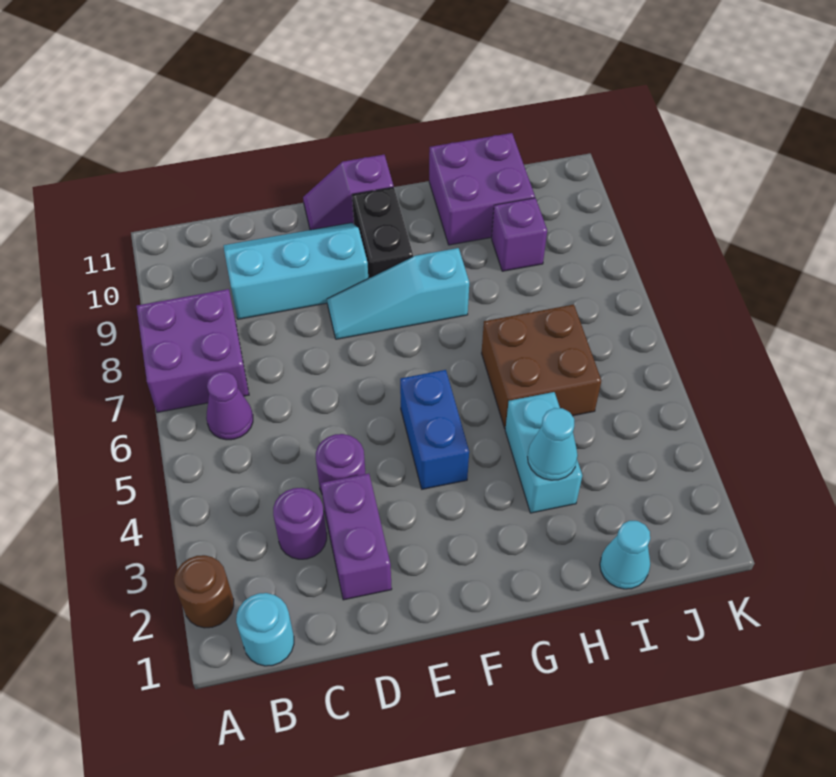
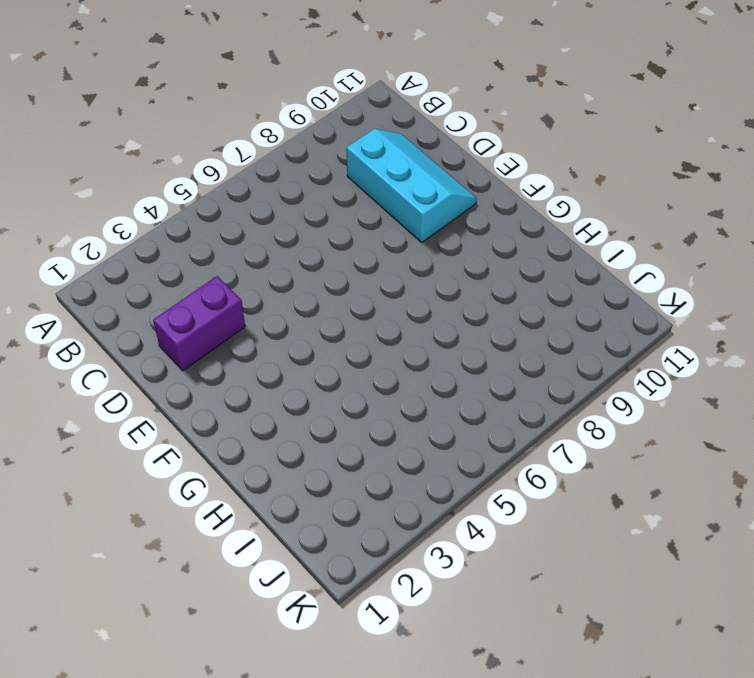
none -> brown 1x1 round brick [174,555,234,628]
none -> purple 2x2 brick [137,289,249,412]
none -> cyan 1x1 round brick [236,593,294,666]

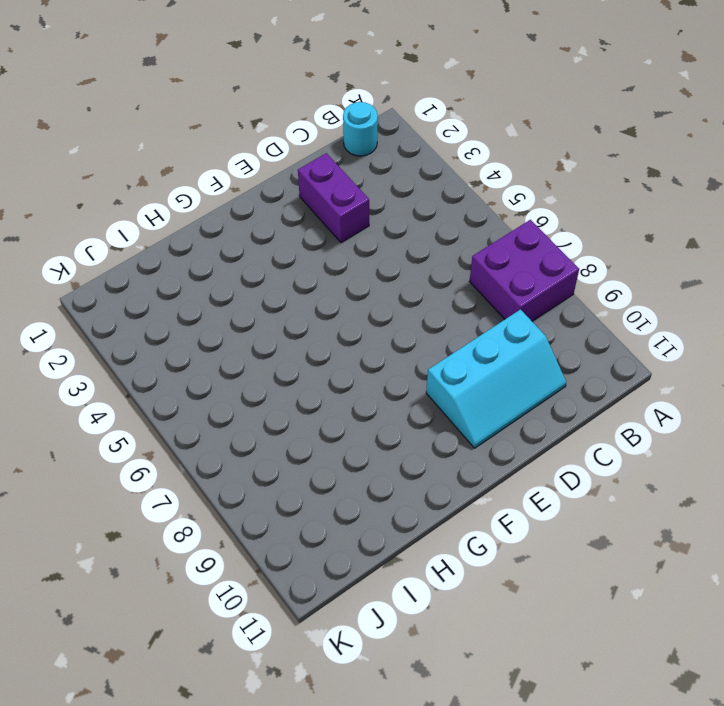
none -> brown 1x1 round brick [174,555,234,628]
none -> purple 1x1 cone [206,372,253,440]
none -> purple 1x1 round brick [273,488,327,559]

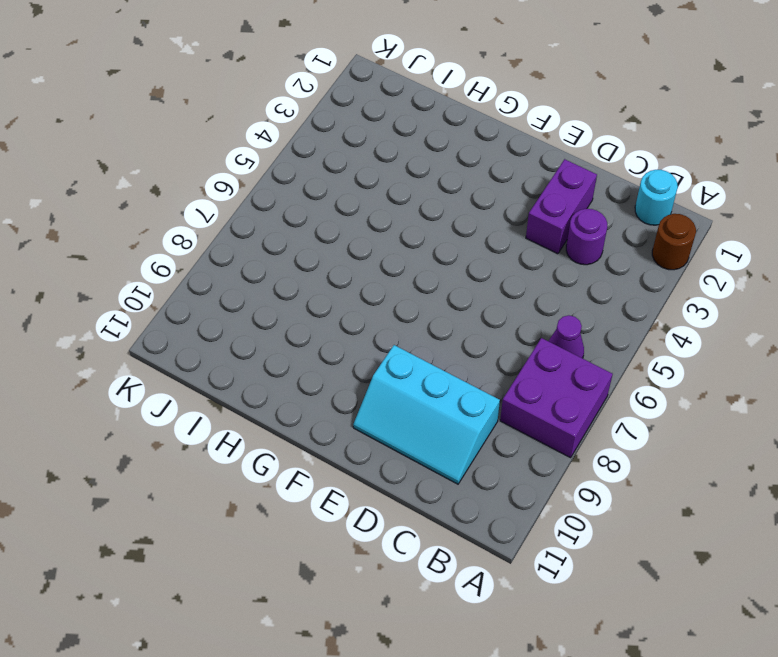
none -> purple 1x1 round brick [316,434,366,493]
none -> cyan 1x3 slope [327,248,469,339]
none -> purple 1x2 slope [303,155,393,230]

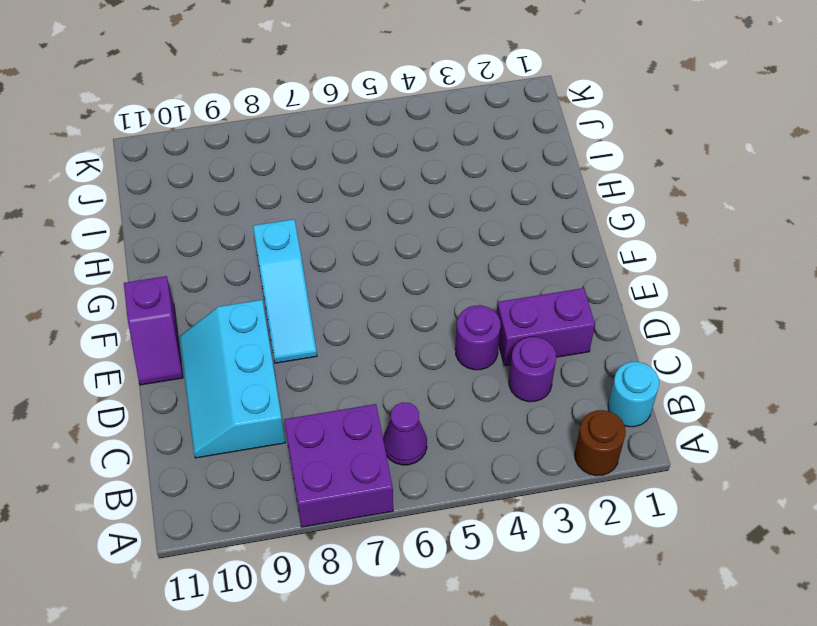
none -> blue 1x2 brick [400,370,469,489]
none -> black 1x2 brick [352,187,413,278]
none -> cyan 1x2 brick [505,392,582,513]

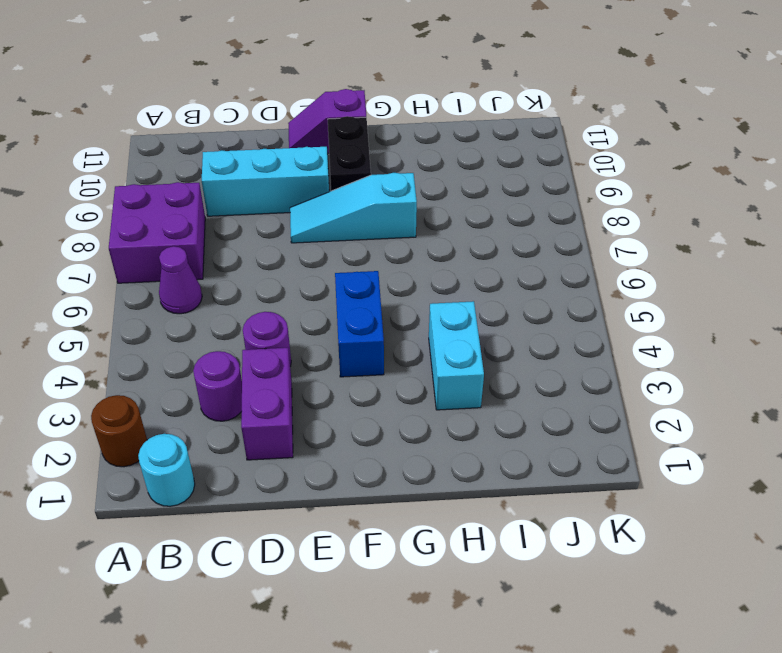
none -> brown 2x2 brick [482,305,601,429]
none -> purple 2x2 brick [429,133,535,245]
none -> cyan 1x1 cone [600,521,650,589]

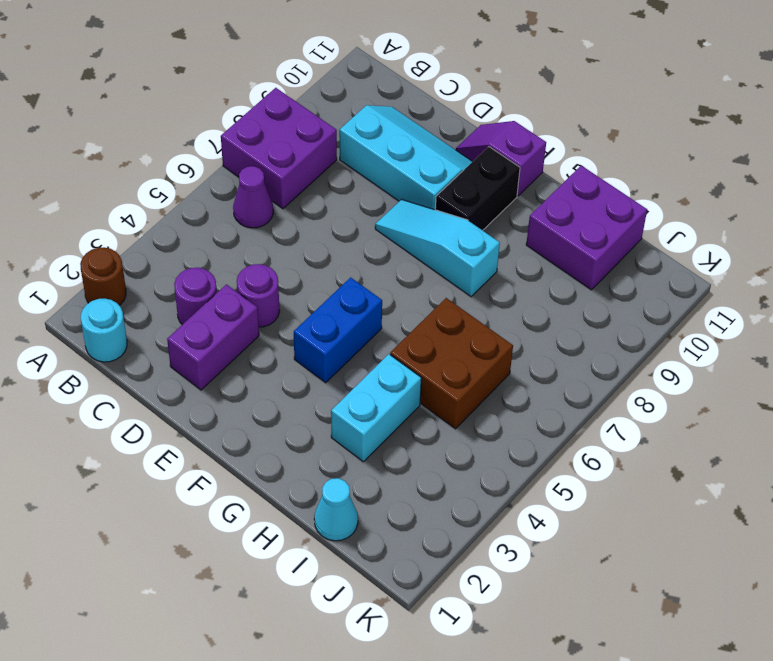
none -> purple 1x1 brick [492,198,547,271]
none -> cyan 1x1 cone [528,408,578,480]

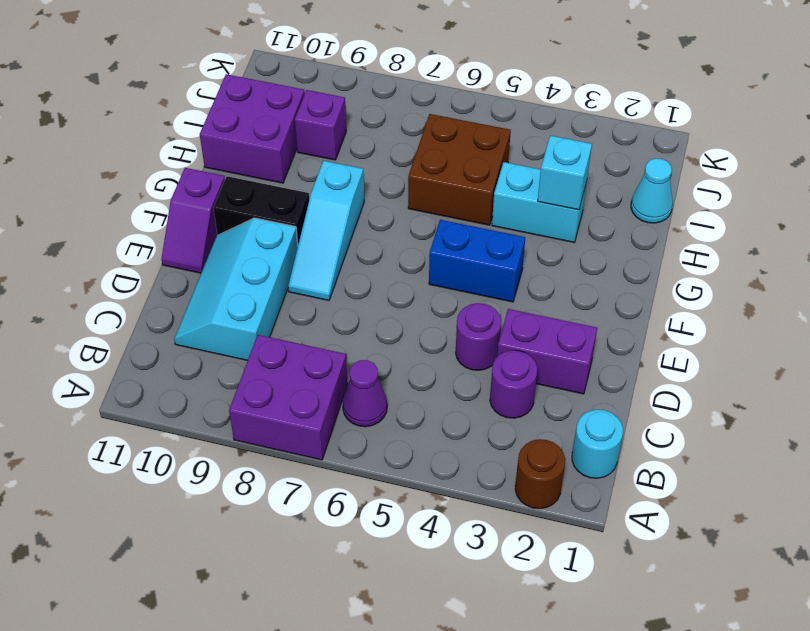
cyan 1x1 brick [538,136,592,210] -> cyan 1x1 cone [528,408,578,480]

